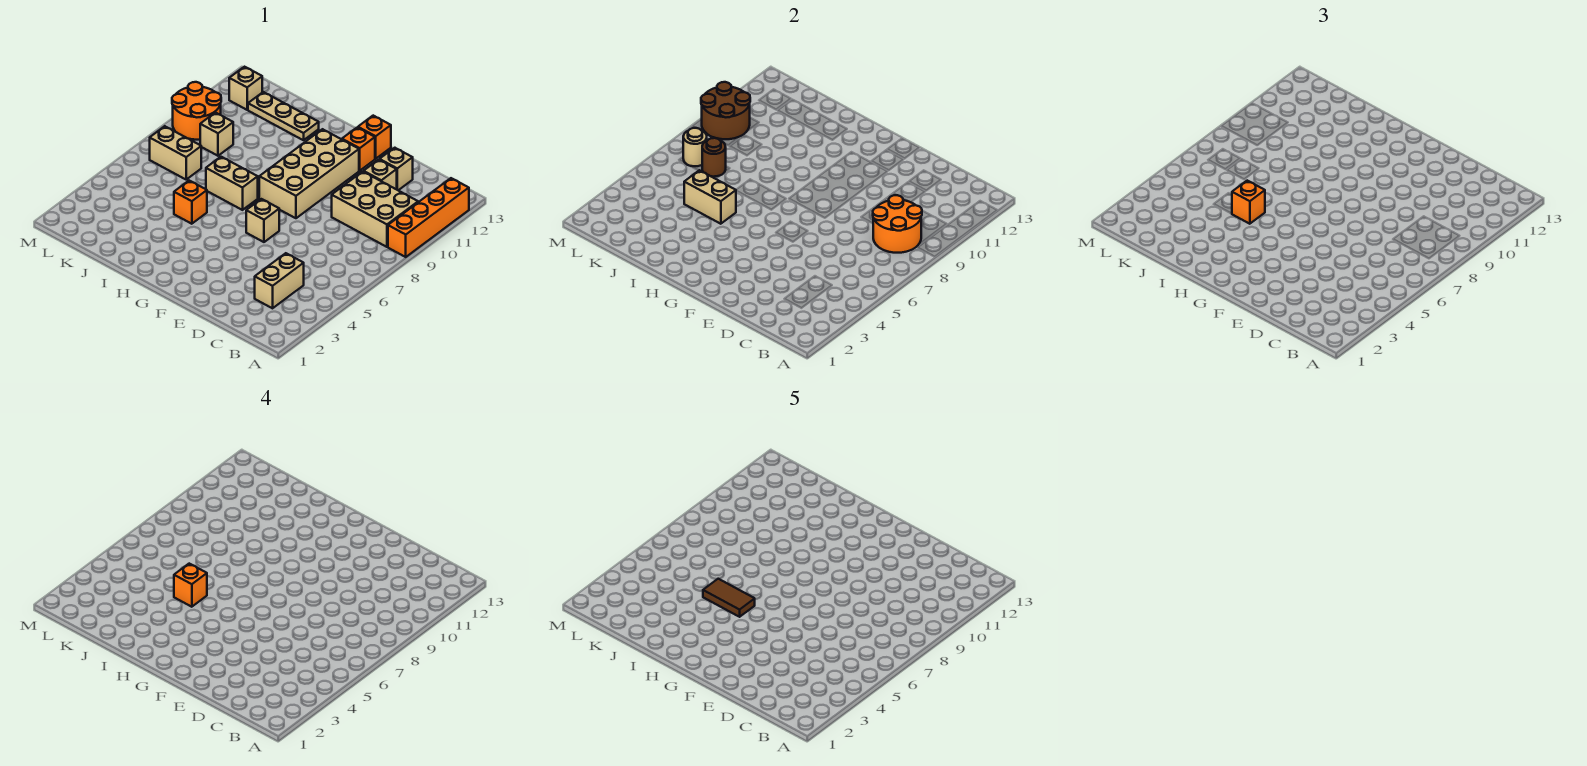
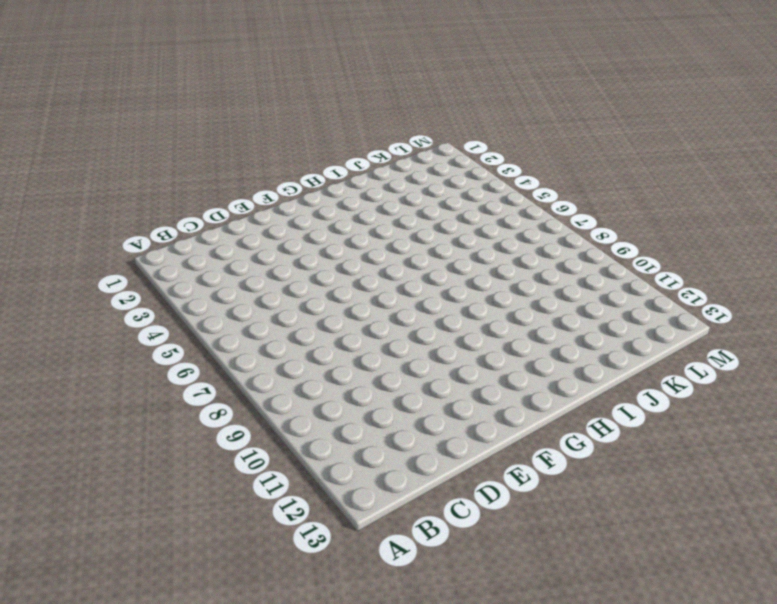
none -> orange 1x4 brick [388,178,469,257]
none -> tan 2x3 brick [332,172,418,247]
none -> tan 1x2 brick [255,253,304,308]

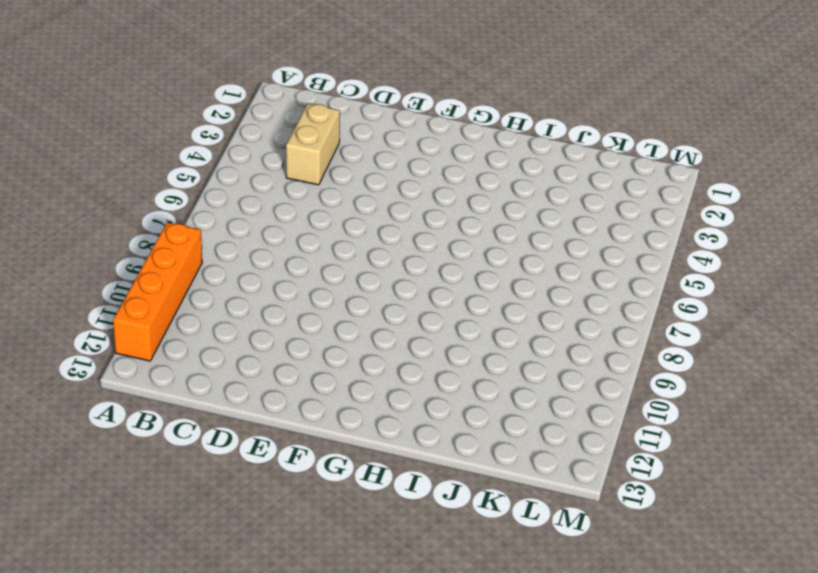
none -> tan 2x3 brick [332,172,418,247]
none -> tan 1x1 brick [364,160,397,189]
none -> tan 1x1 brick [379,148,413,190]

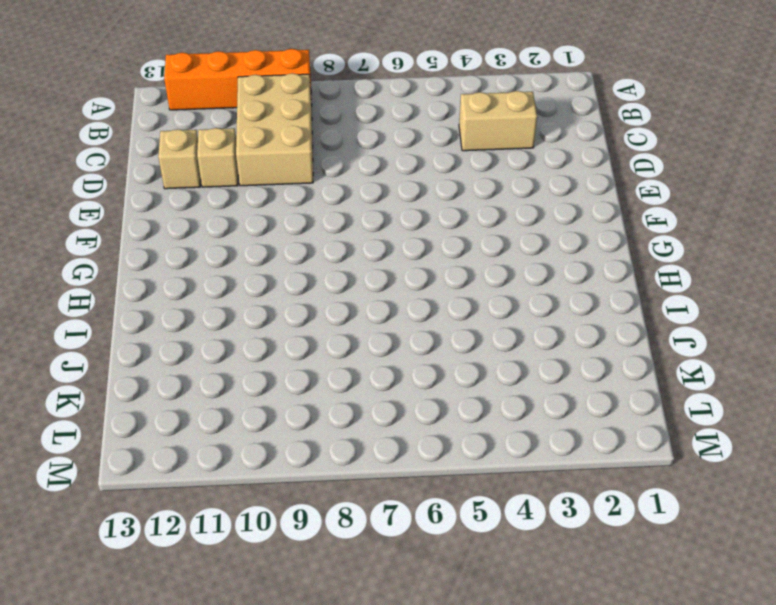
none -> tan 1x1 brick [246,199,279,242]
none -> tan 2x4 brick [259,129,359,218]
none -> orange 1x1 brick [342,127,375,171]

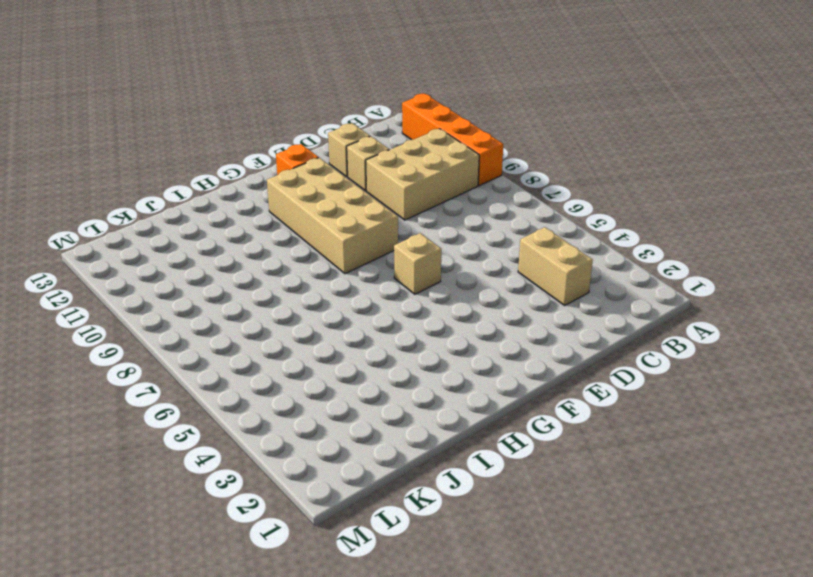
none -> orange 1x1 brick [358,116,391,159]
none -> tan 1x2 brick [206,157,258,210]
none -> orange 1x1 brick [174,181,207,224]

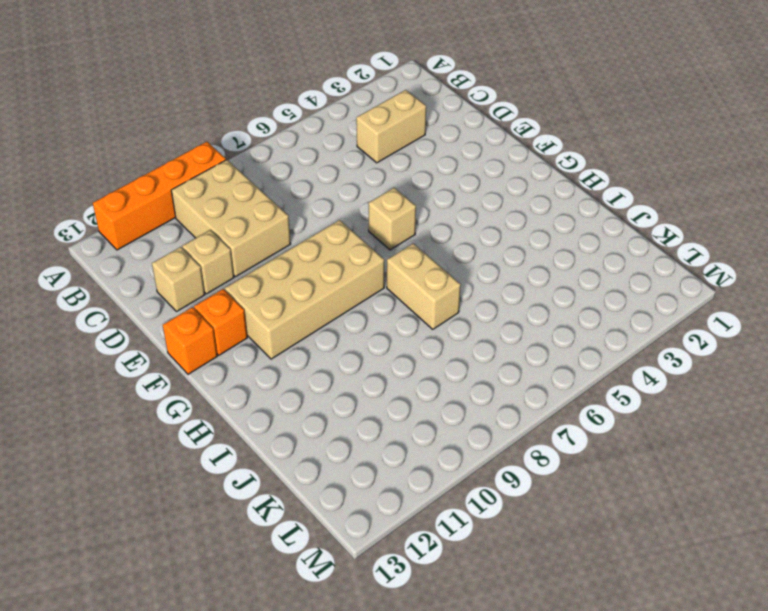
none -> orange 1x1 brick [174,181,207,224]
none -> tan 1x3 plate [248,92,319,140]
none -> tan 1x2 brick [150,126,201,179]

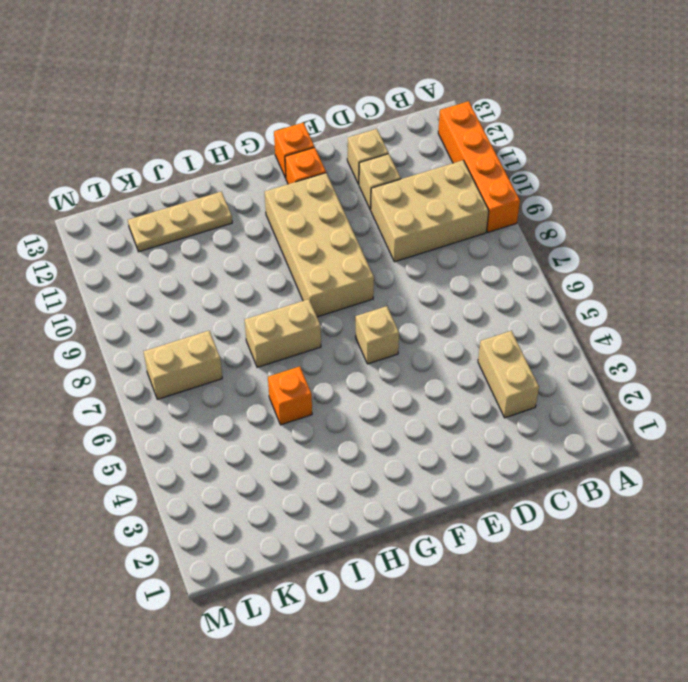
none -> tan 1x1 brick [200,113,233,156]
none -> orange 2x2 round brick [172,82,221,140]
none -> tan 1x1 brick [229,67,262,110]

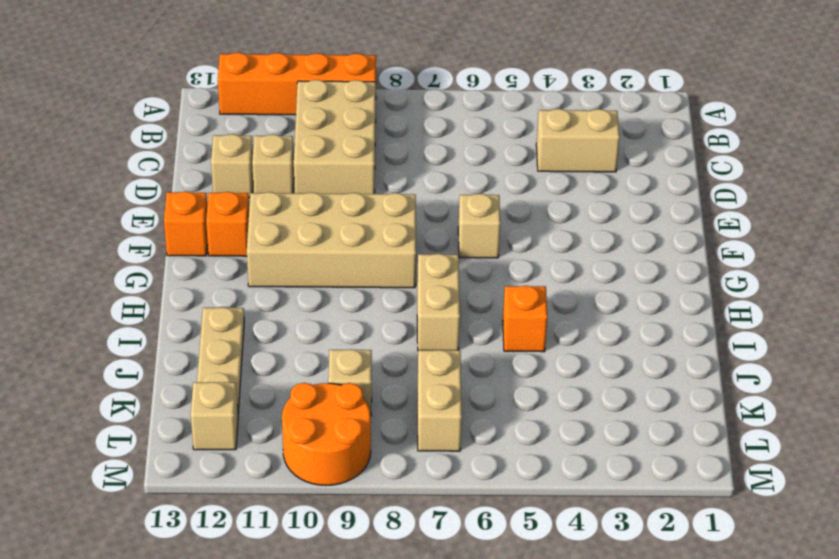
none -> orange 2x2 round brick [873,195,922,253]
none -> tan 1x2 brick [684,170,736,224]
none -> brown 1x1 round brick [702,138,726,177]

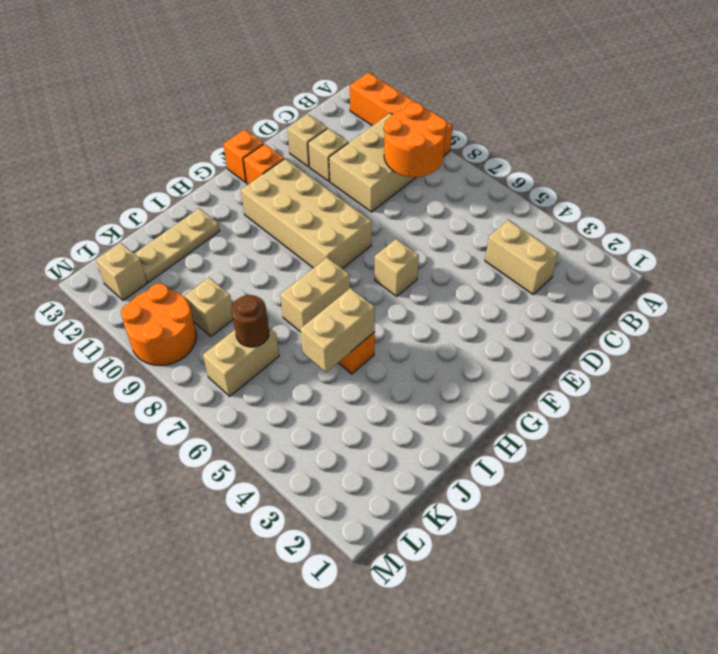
none -> tan 1x1 round brick [683,128,707,166]
none -> brown 2x2 round brick [701,82,750,139]
none -> orange 1x1 brick [1232,181,1265,224]

